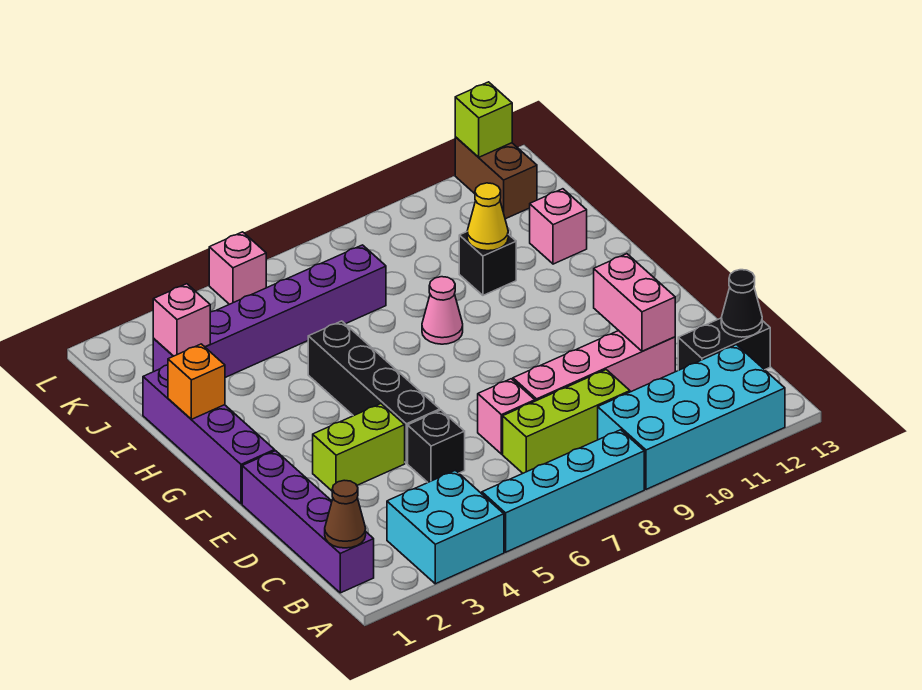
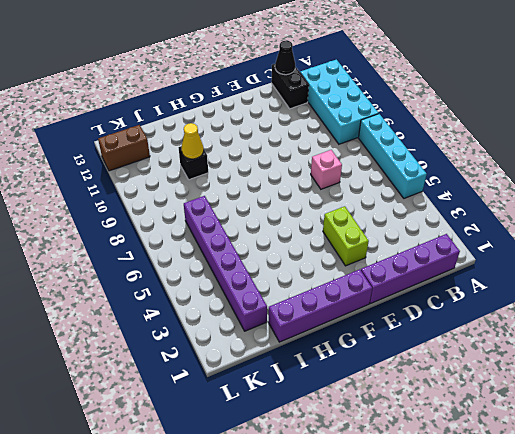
none -> cyan 2x2 brick [387,470,504,584]
none -> lime 1x3 brick [503,370,630,473]
none -> black 1x1 brick [408,410,465,482]

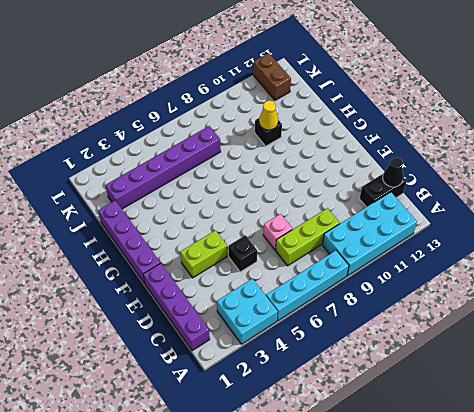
none -> pink 1x4 brick [513,331,675,401]
none -> black 1x4 brick [308,321,440,463]
none -> pink 1x1 cone [422,277,463,344]

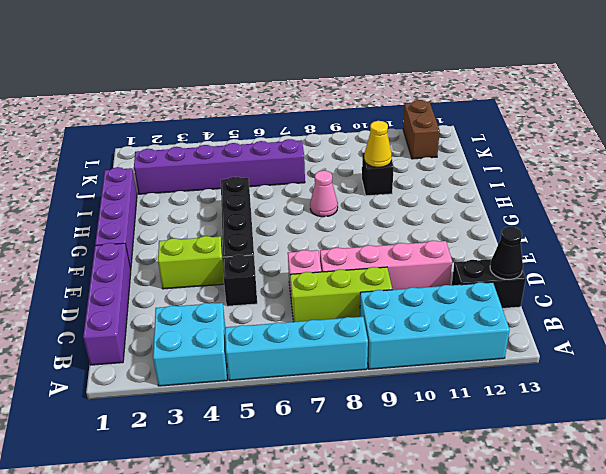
none -> pink 1x1 brick [530,189,587,264]
none -> pink 1x1 brick [209,232,266,304]
none -> brown 1x1 cone [325,480,366,548]

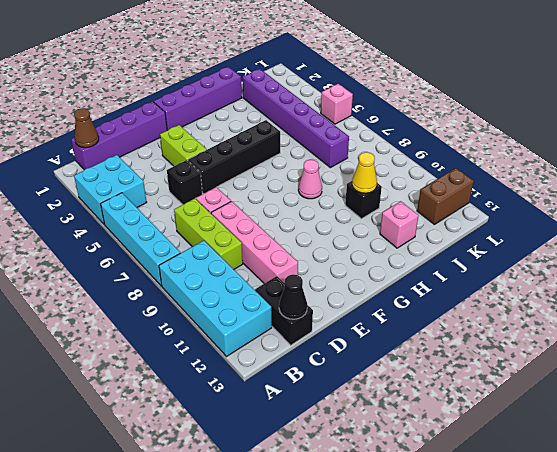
none -> pink 1x2 brick [594,254,675,351]
none -> orange 1x1 brick [168,344,225,419]
none -> pink 1x1 brick [153,284,210,356]

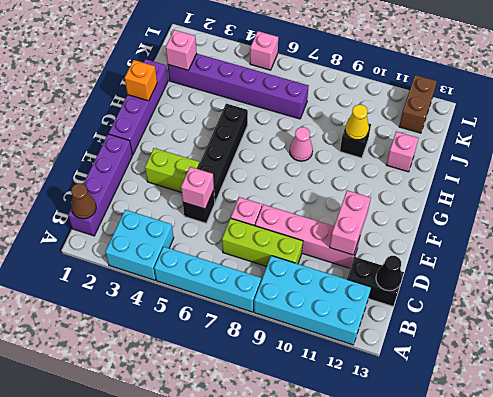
pink 1x1 brick [181,167,214,209] -> none
none -> lime 1x1 brick [455,82,512,157]

